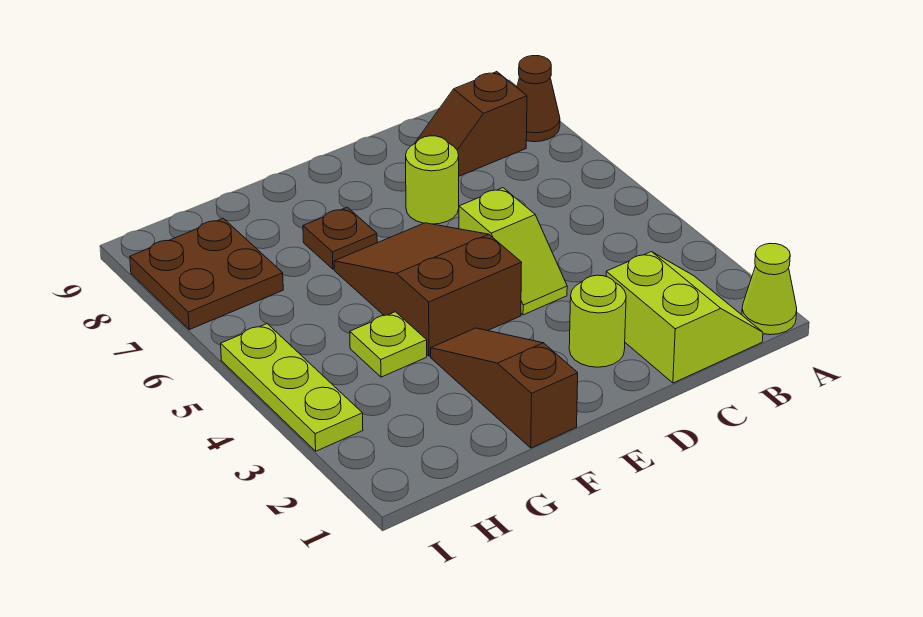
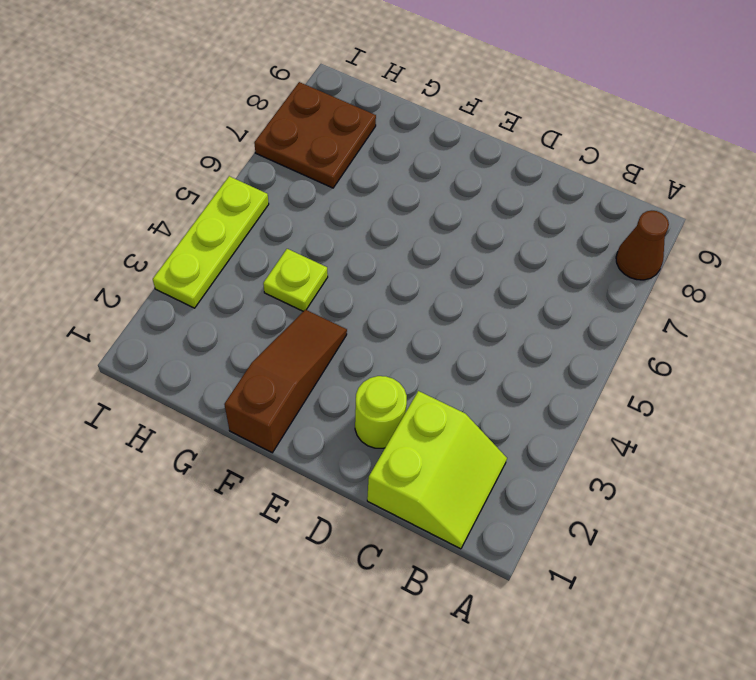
none -> lime 1x1 cone [742,243,797,335]
none -> brown 1x2 slope [414,72,527,176]
none -> lime 1x2 slope [459,188,567,315]

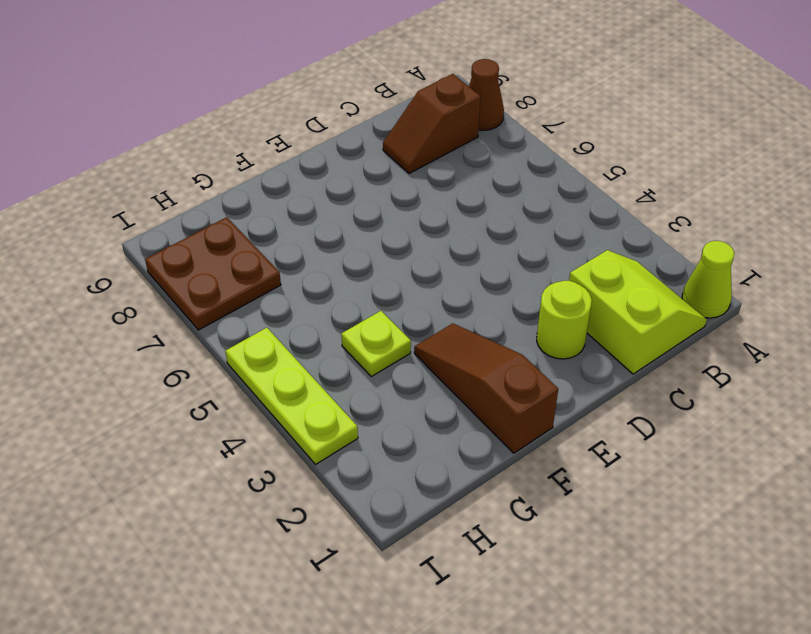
none -> lime 1x2 slope [459,188,567,315]
none -> lime 1x1 round brick [406,136,459,224]
none -> brown 2x3 slope [334,223,522,356]

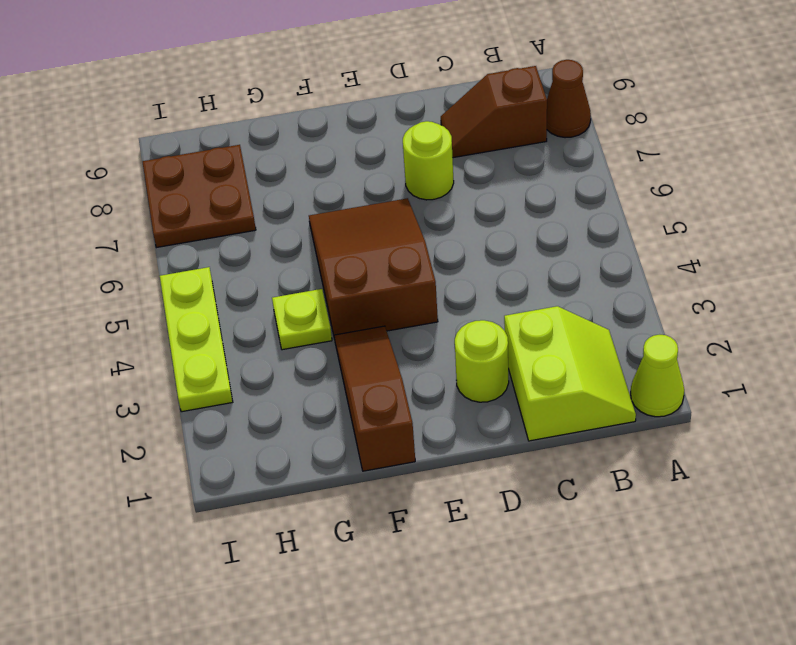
none -> lime 1x2 slope [459,188,567,315]
none -> brown 1x1 plate [303,207,377,269]

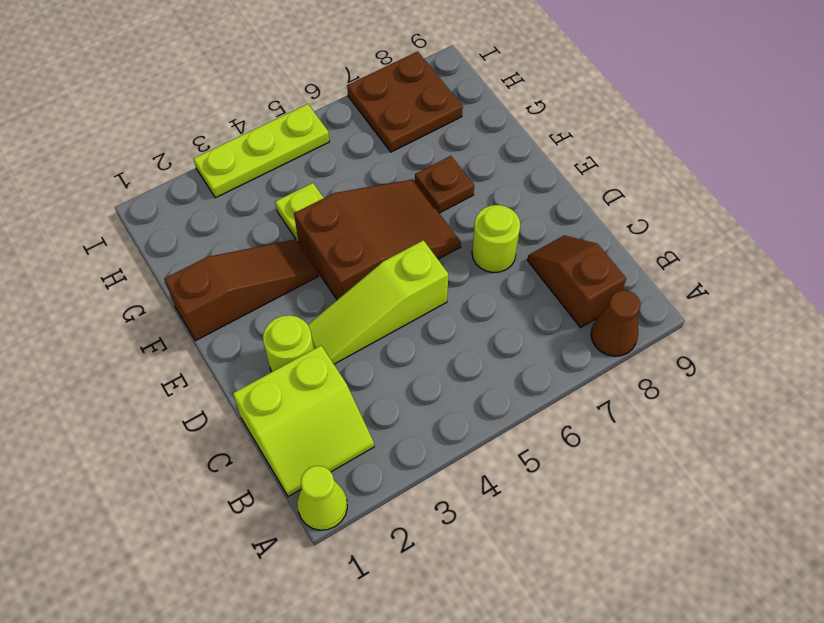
lime 1x3 slope [308,240,448,364] -> lime 1x2 slope [459,188,567,315]

